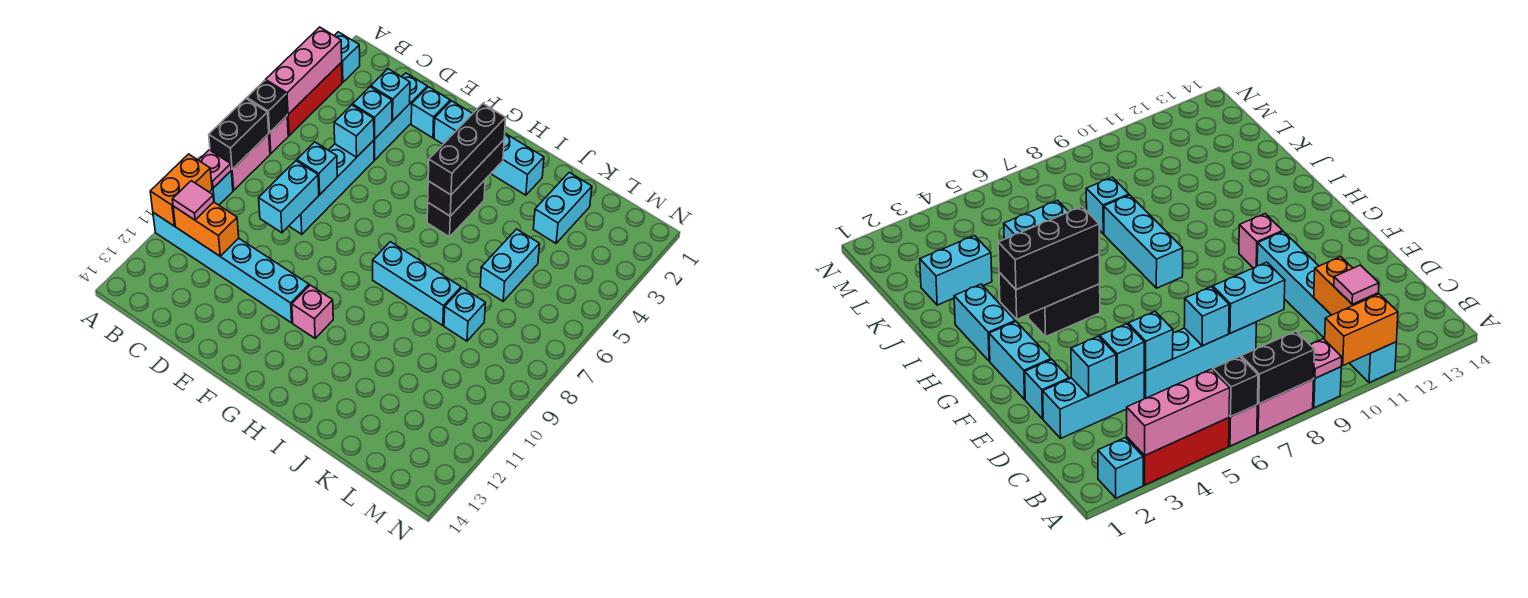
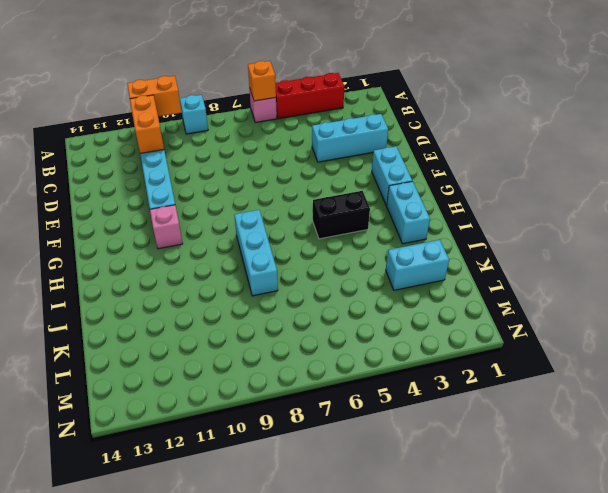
orange 1x1 brick [248,61,276,101] -> black 1x1 brick [247,80,287,133]
none -> cyan 1x1 brick [334,32,360,82]
none -> pink 1x2 brick [231,134,270,190]
none -> cyan 1x4 brick [289,140,374,234]
none -> cyan 1x1 brick [411,87,450,138]

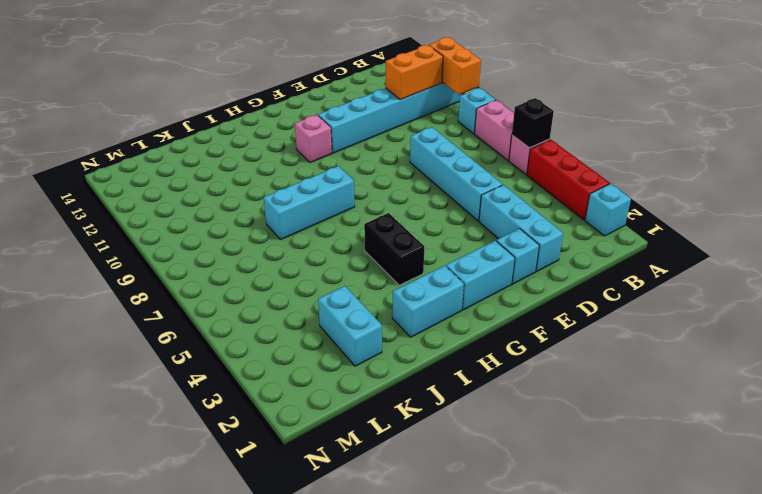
none -> cyan 1x2 brick [480,229,540,301]
none -> cyan 1x1 brick [444,288,485,341]
none -> pink 1x3 brick [266,27,342,114]
none -> black 1x2 brick [209,99,269,169]

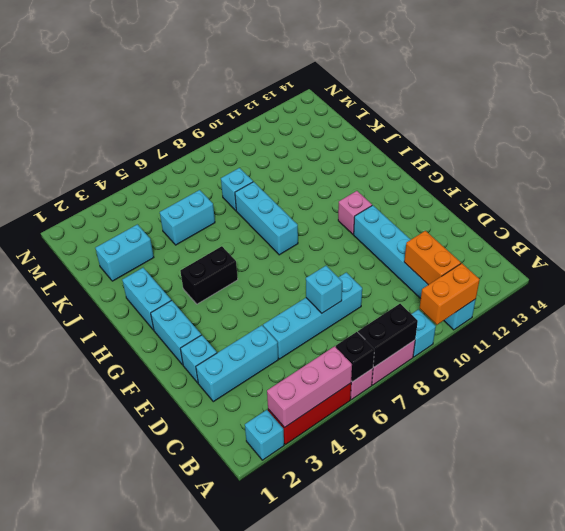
none -> pink 1x1 plate [199,150,231,188]
none -> cyan 1x1 brick [371,69,410,120]
none -> cyan 1x1 brick [353,87,392,139]
none -> cyan 1x1 brick [334,105,374,157]

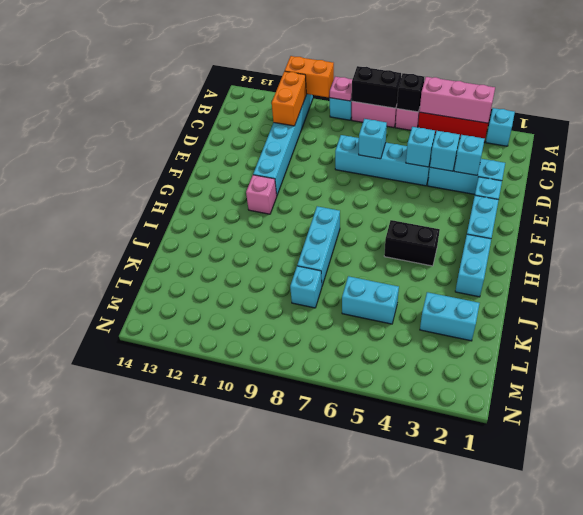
none -> cyan 1x2 brick [259,161,319,233]
none -> black 1x3 brick [428,140,504,216]
none -> pink 1x1 tile [172,181,214,220]
none -> black 1x3 brick [428,104,506,195]

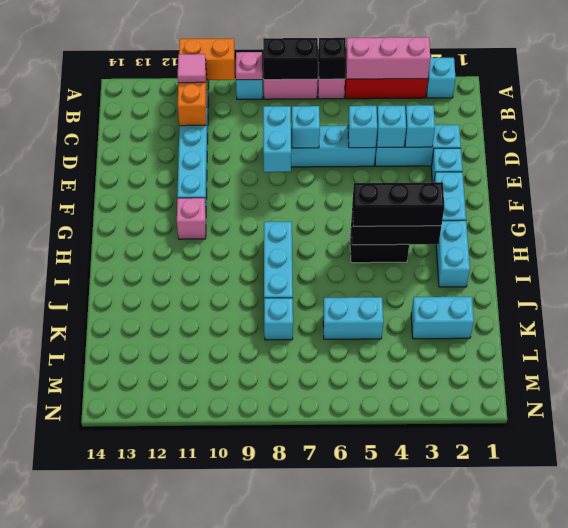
cyan 1x2 brick [263,106,291,172] -> cyan 1x2 brick turned to [259,161,319,233]

